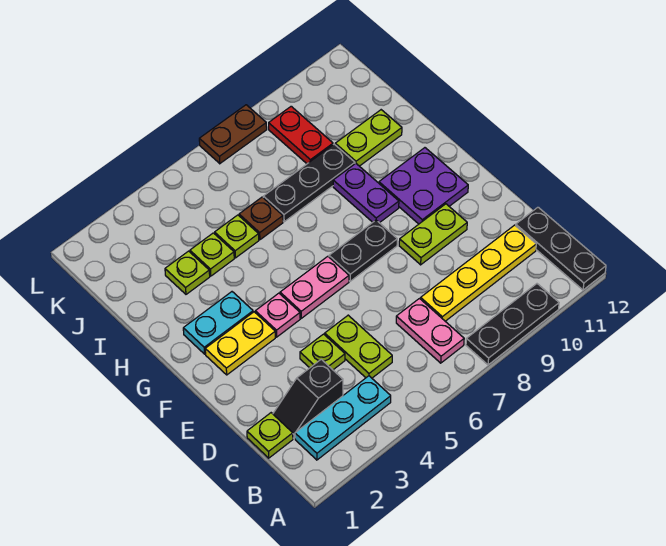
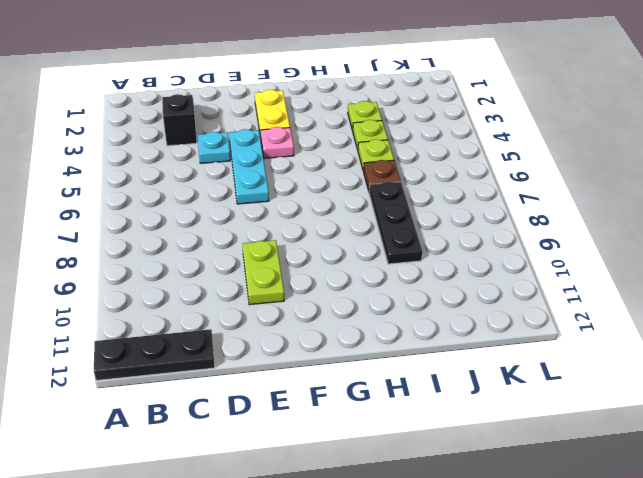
cyan 1x1 plate [198,132,230,163] -> lime 1x1 plate [300,334,345,370]
cyan 1x3 plate [229,129,269,204] -> cyan 1x3 plate moved to [295,376,391,460]
none -> black 1x3 plate [466,284,559,365]
none -> pink 1x2 plate [396,299,464,363]
none -> lime 1x1 plate [247,413,293,458]

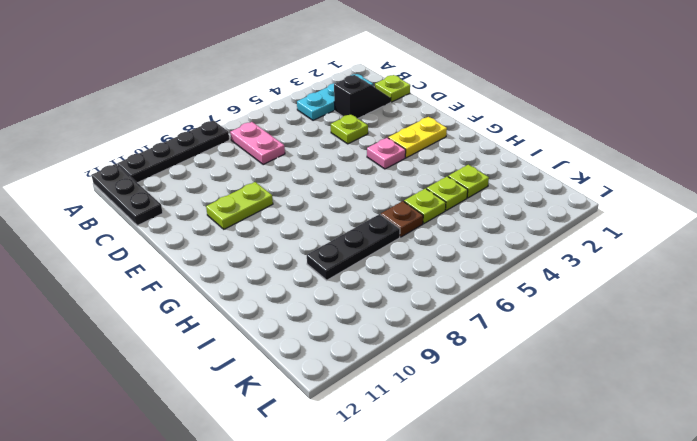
black 1x4 plate [118,121,229,183] -> black 1x3 plate [466,284,559,365]
none -> lime 1x2 plate [325,315,392,378]
none -> yellow 1x4 plate [421,225,536,321]
none -> pink 1x2 plate [280,256,349,318]

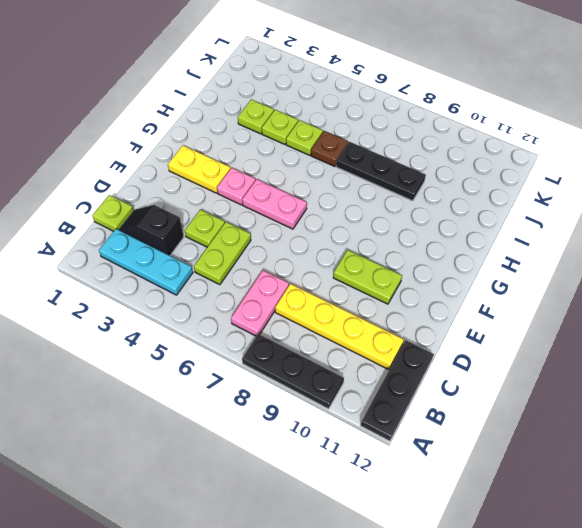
none -> black 1x2 plate [329,220,397,281]
none -> purple 2x2 plate [379,148,468,224]
none -> cyan 1x2 plate [183,292,253,354]

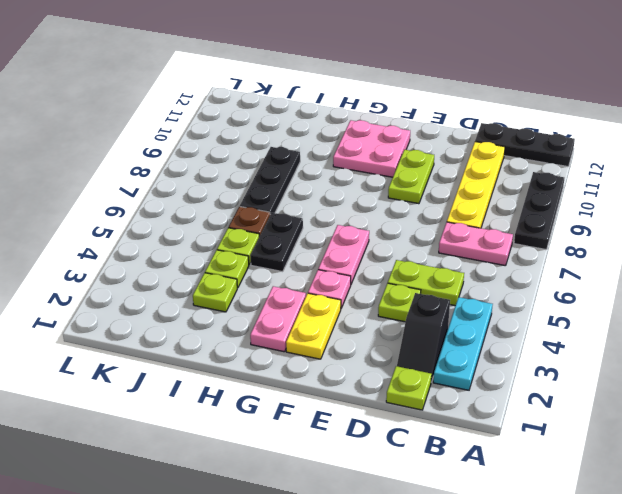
pink 2x2 plate [333,120,410,177] -> purple 2x2 plate [379,148,468,224]
pink 1x2 plate [250,286,306,352] -> cyan 1x2 plate [183,292,253,354]
black 1x2 plate [250,213,303,272] -> black 1x2 plate moved to [329,220,397,281]
none -> purple 1x2 plate [333,164,399,223]
none -> lime 1x2 plate [335,110,402,166]
none -> red 1x2 plate [269,106,333,164]

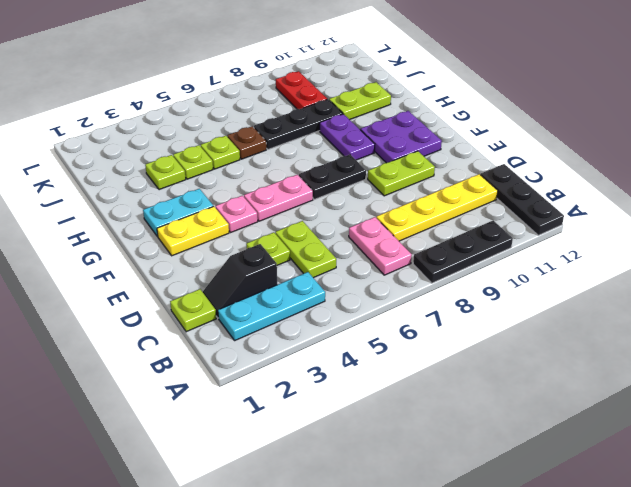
none -> brown 1x2 plate [199,105,267,164]

